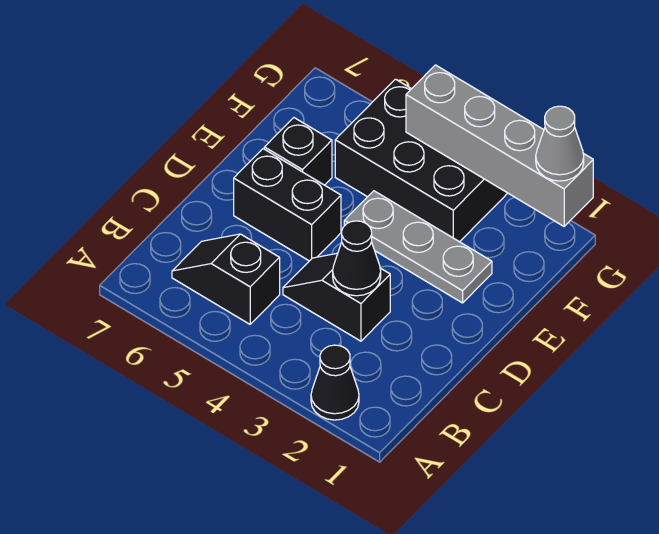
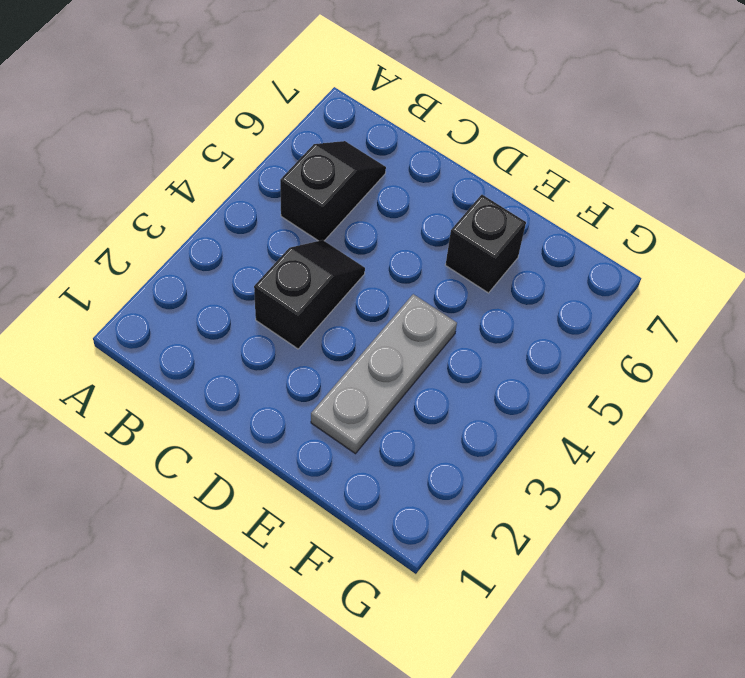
none -> black 1x1 cone [311,345,359,420]
none -> black 1x2 brick [234,149,341,261]

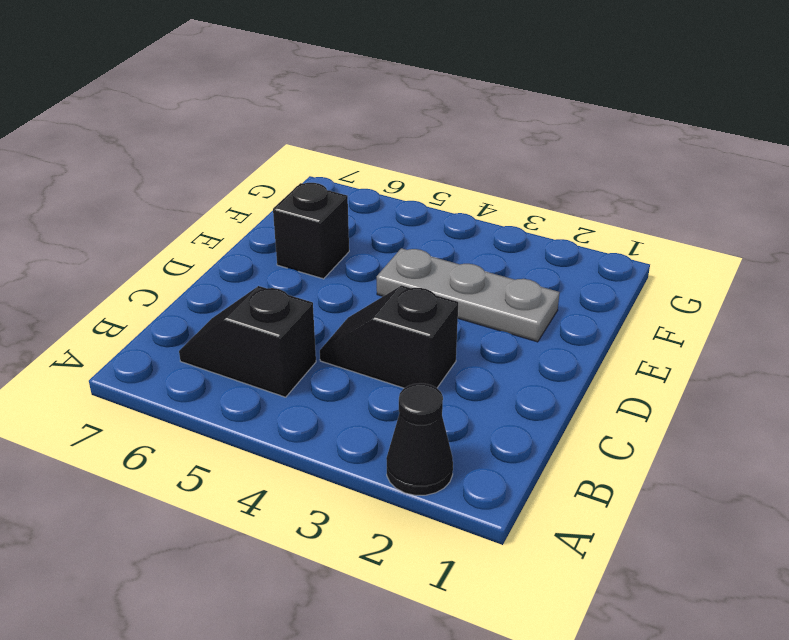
none -> black 1x2 brick [234,149,341,261]
none -> black 2x3 brick [335,79,507,242]

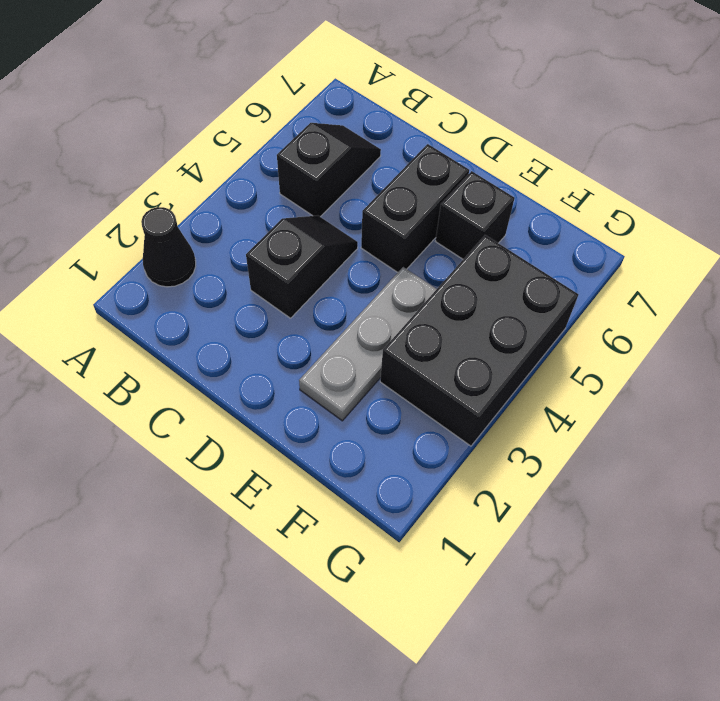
none -> black 1x1 cone [333,221,381,296]
none -> grey 1x4 brick [406,65,593,226]

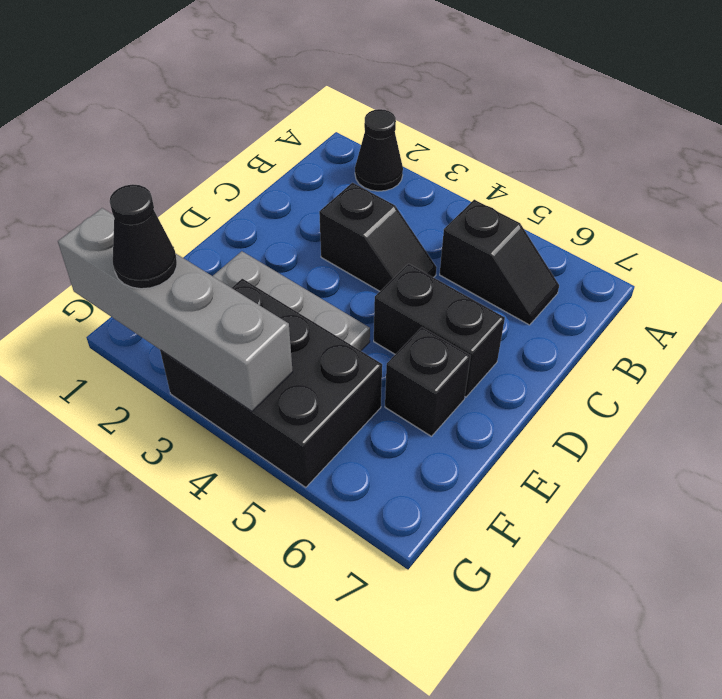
black 1x1 cone [110,184,177,289] -> black 1x1 cone moved to [333,221,381,296]
none -> grey 1x1 cone [536,106,584,181]

